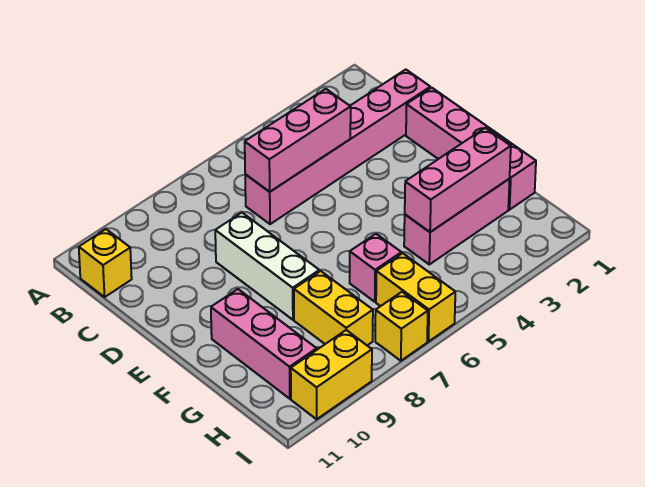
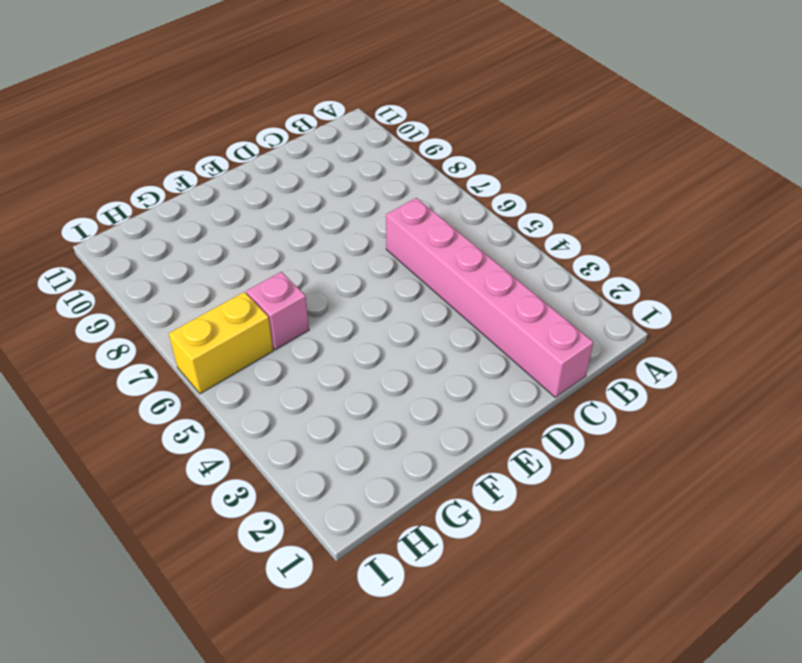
none -> yellow 1x1 brick [79,229,132,297]
none -> pink 1x4 brick [406,88,536,210]
none -> white 1x3 brick [215,213,319,320]

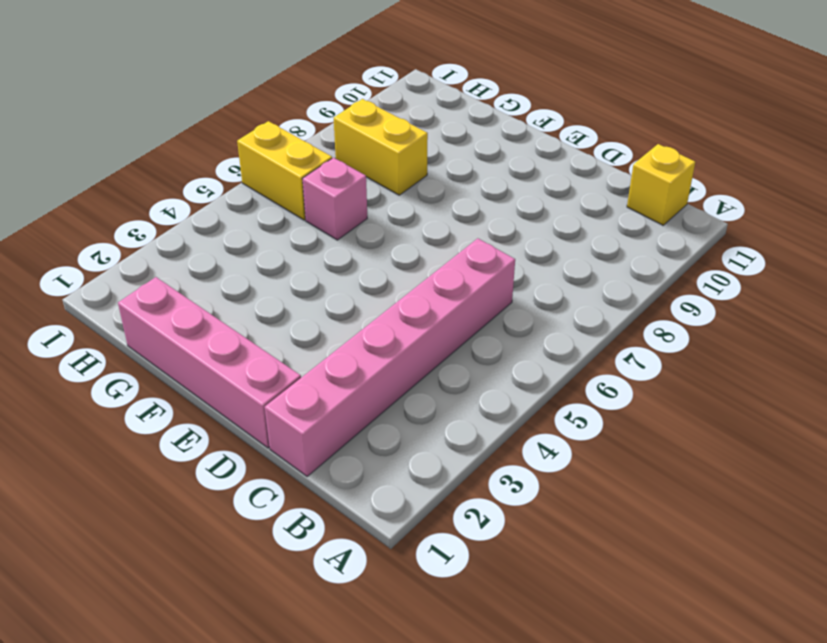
none -> white 1x3 brick [215,213,319,320]
none -> pink 1x3 brick [211,289,317,399]
none -> pink 1x3 brick [404,179,510,264]

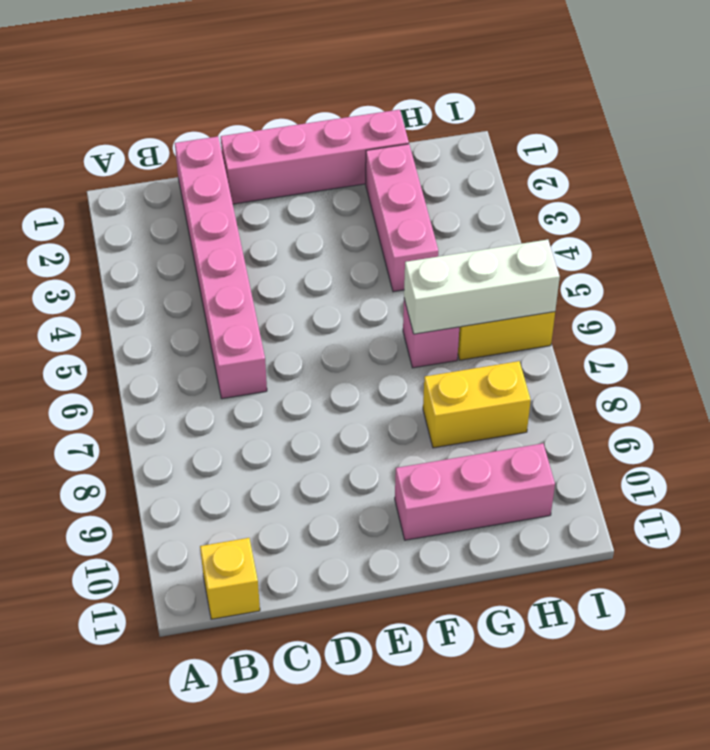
white 1x3 brick [404,240,560,334] -> white 1x3 brick moved to [215,213,319,320]
none -> yellow 1x1 brick [375,292,428,361]
none -> yellow 1x2 brick [291,330,372,419]
none -> pink 1x3 brick [245,89,351,192]

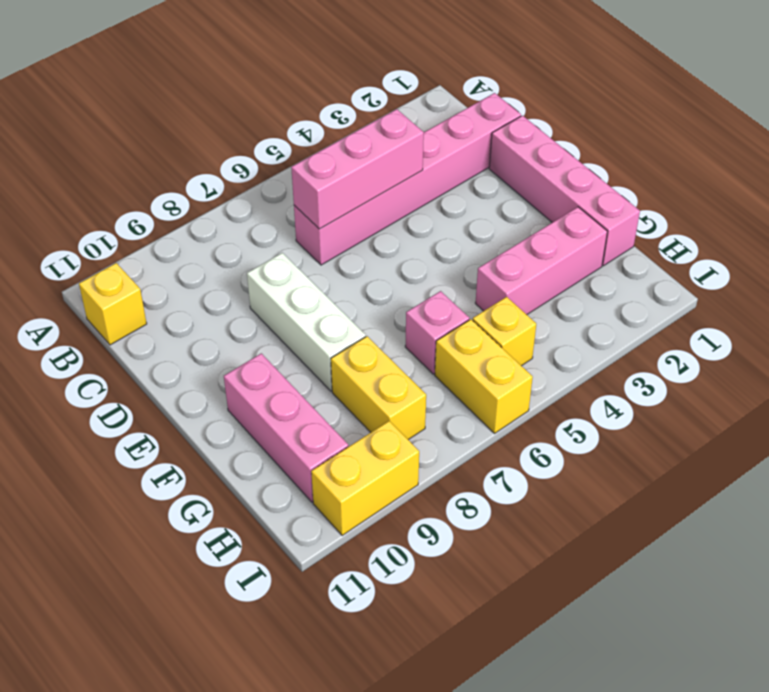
yellow 1x1 brick [473,297,536,366] -> yellow 1x1 brick moved to [375,292,428,361]
none -> pink 1x3 brick [405,128,511,232]

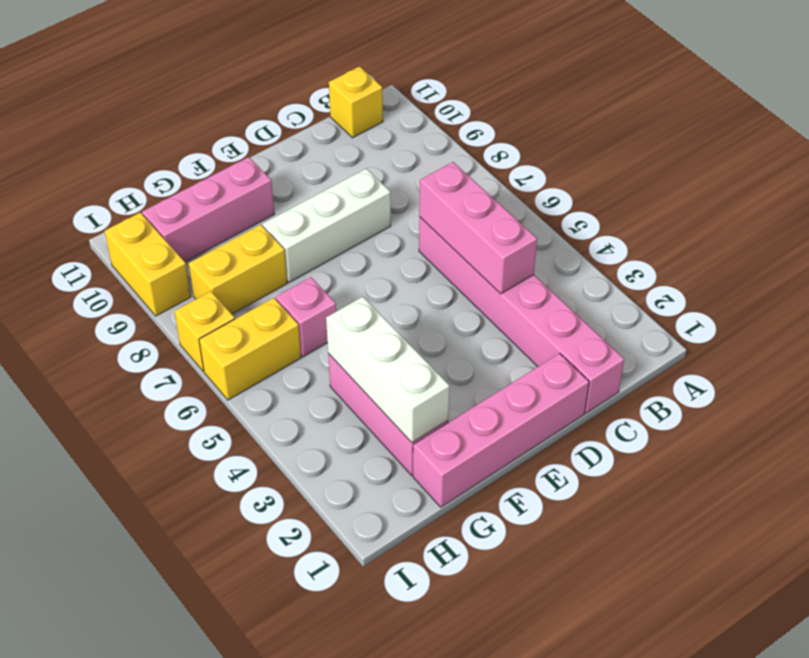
white 1x3 brick [326,297,449,442] -> pink 1x3 brick [405,128,511,232]

